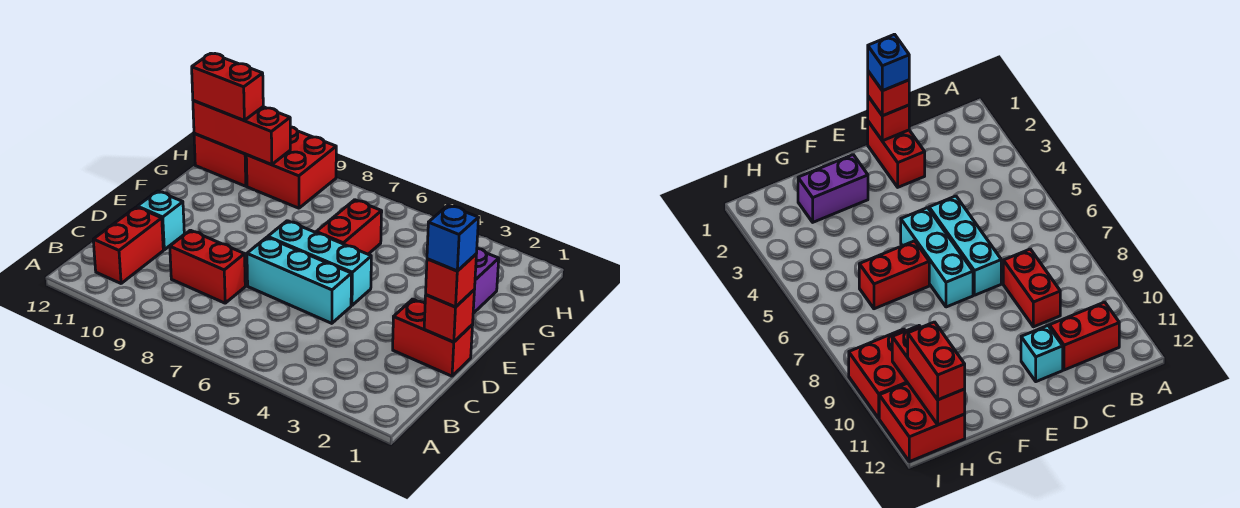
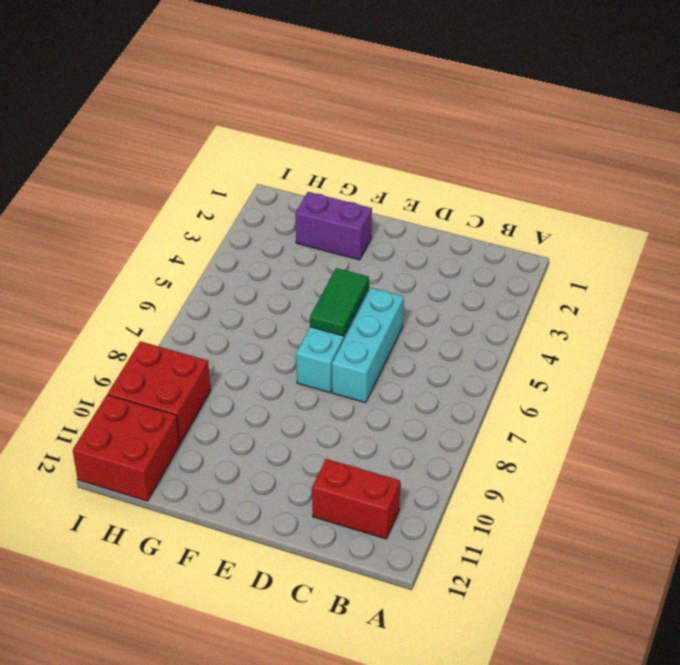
green 1x2 tile [310,268,369,336] -> none
none -> red 1x2 brick [170,230,245,303]
none -> red 1x2 brick [393,299,473,376]
none -> cyan 1x1 brick [137,191,184,250]

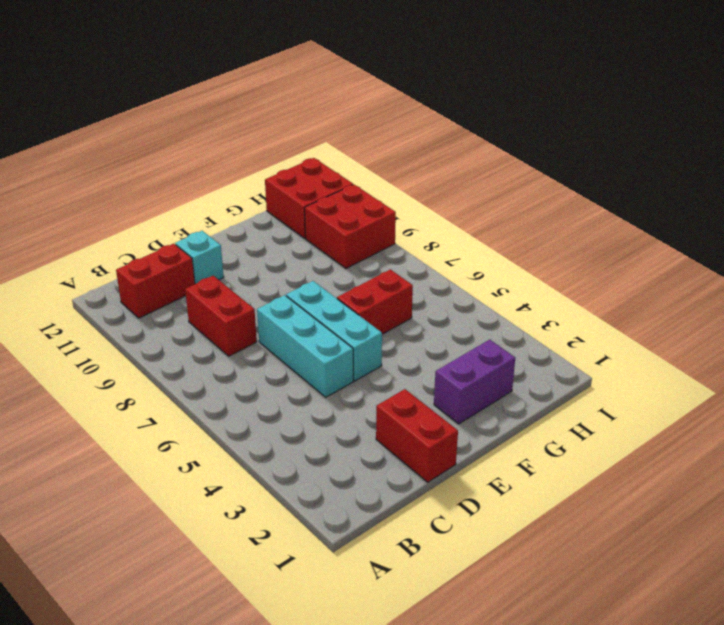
none -> red 1x1 brick [424,290,474,342]
none -> red 1x3 brick [193,101,290,165]
none -> red 1x1 brick [426,254,476,307]

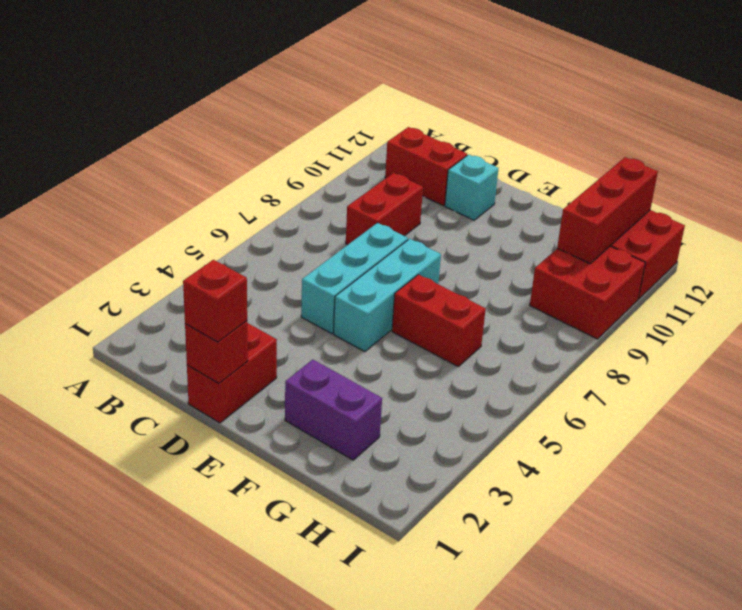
none -> red 1x2 brick [192,53,263,120]
none -> blue 1x1 brick [427,205,479,271]

